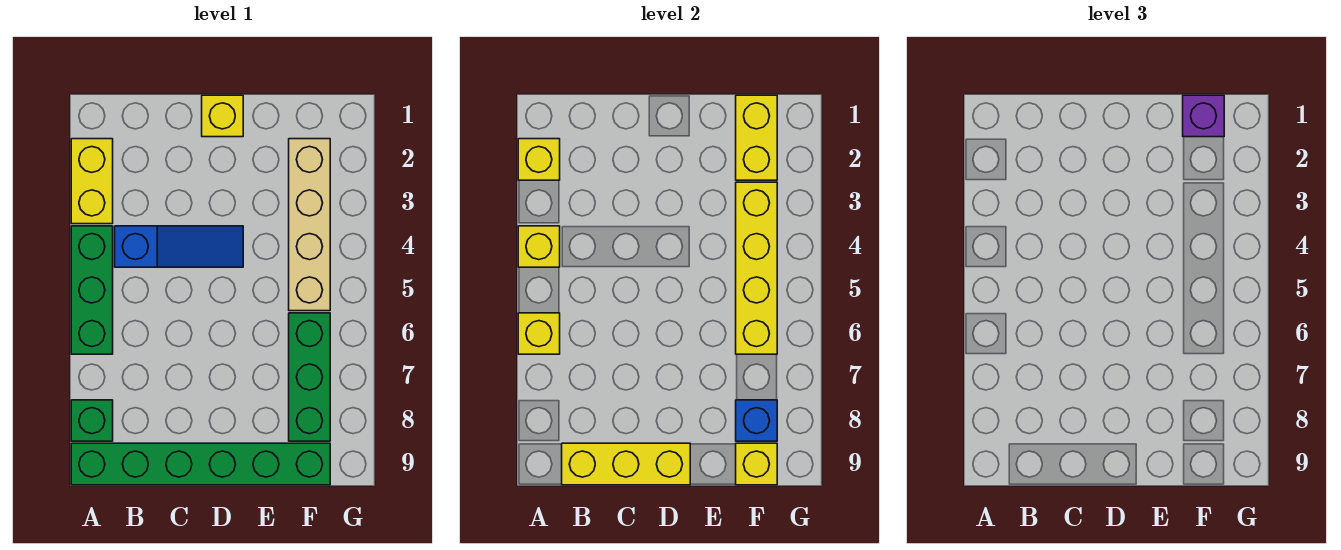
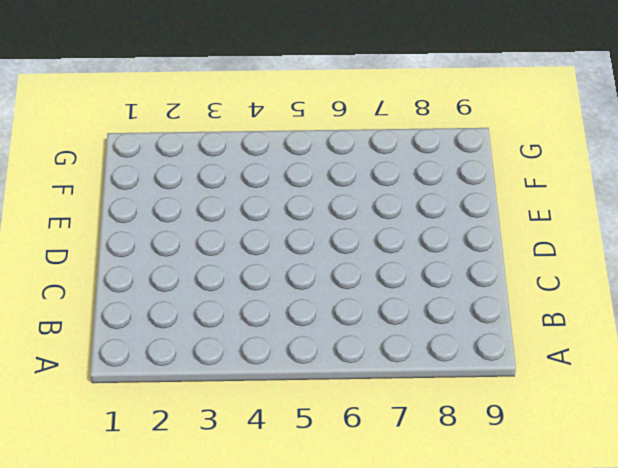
none -> yellow 1x2 brick [71,139,113,224]
none -> green 1x3 brick [71,226,113,354]
none -> green 1x1 brick [71,400,113,441]

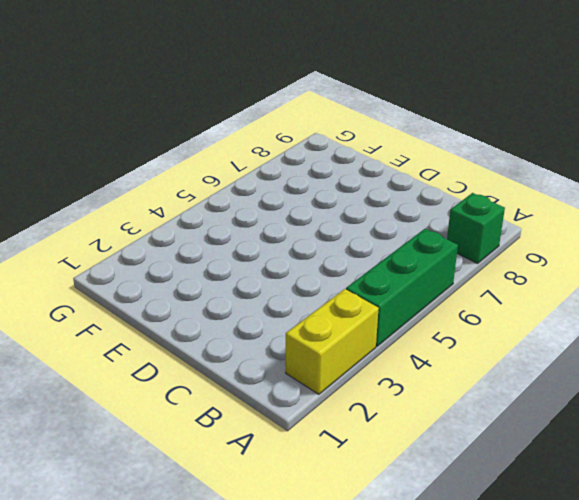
none -> green 1x6 brick [71,443,330,485]
none -> blue 1x3 slope [115,226,243,267]
none -> yellow 1x1 brick [202,95,243,137]

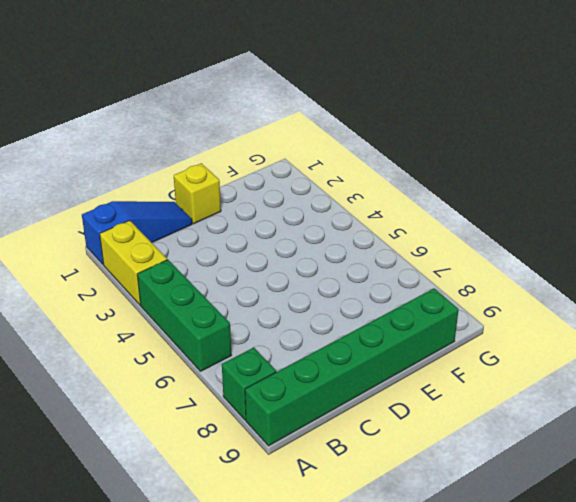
blue 1x3 slope [82,201,192,265] -> blue 1x3 slope moved to [115,226,243,267]
none -> tan 1x4 brick [289,139,330,311]
none -> green 1x3 brick [289,313,330,441]
none -> yellow 1x1 brick [518,139,560,180]

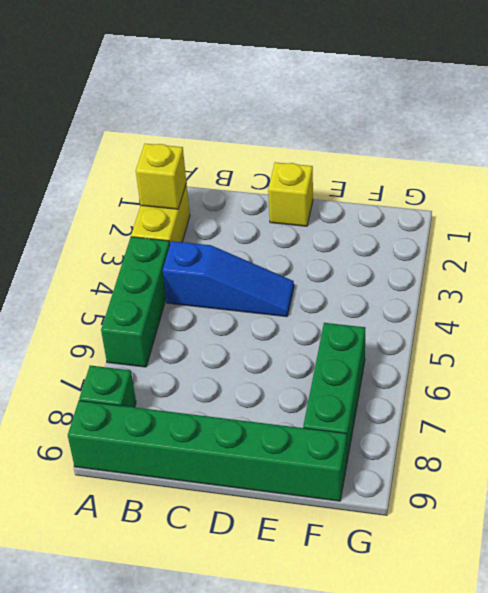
none -> tan 1x4 brick [289,139,330,311]
none -> yellow 1x1 brick [518,226,560,267]
none -> yellow 1x1 brick [518,313,560,354]

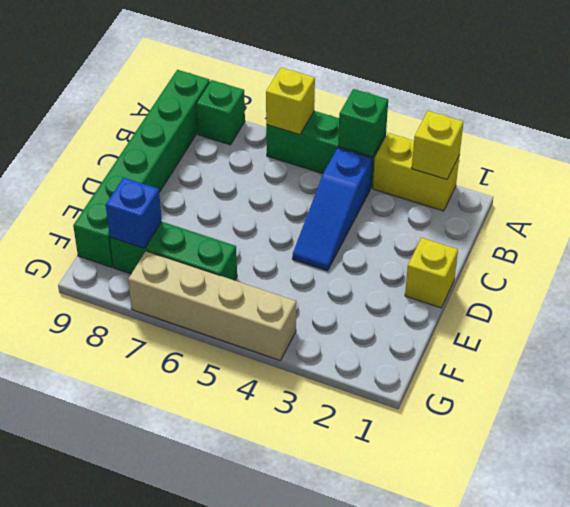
green 1x1 brick [338,89,388,157] -> yellow 1x1 brick [518,226,560,267]
tan 1x4 brick [128,251,296,361] -> tan 1x4 brick moved to [289,139,330,311]
none -> yellow 1x3 brick [562,443,690,485]
none -> yellow 1x2 brick [736,95,777,180]
none -> yellow 1x4 brick [736,182,777,354]

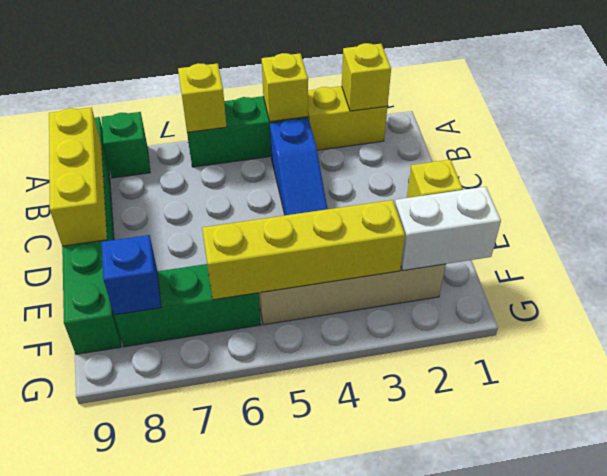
white 1x2 brick [395,187,501,271] -> yellow 1x2 brick [736,95,777,180]
none -> yellow 1x1 brick [736,443,777,485]
none -> purple 1x1 brick [1183,95,1224,137]

